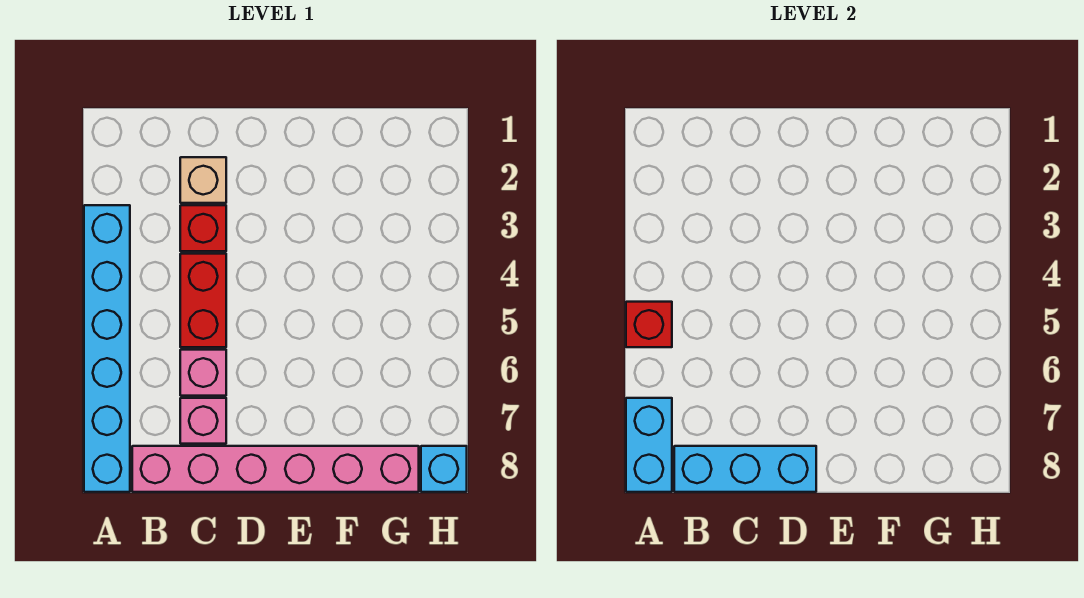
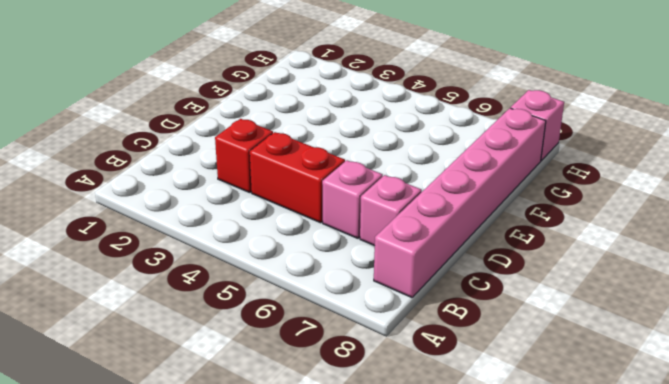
pink 1x1 brick [511,90,564,161] -> cyan 1x1 brick [421,446,467,492]
none -> cyan 1x6 brick [84,205,130,492]
none -> tan 1x1 brick [180,157,226,203]

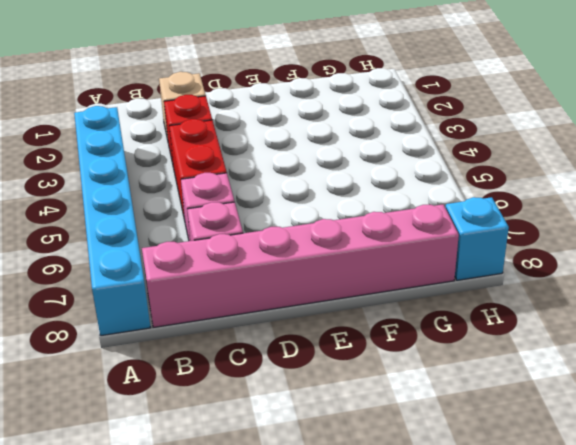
none -> red 1x1 brick [626,302,672,347]
none -> cyan 1x2 brick [626,398,672,492]

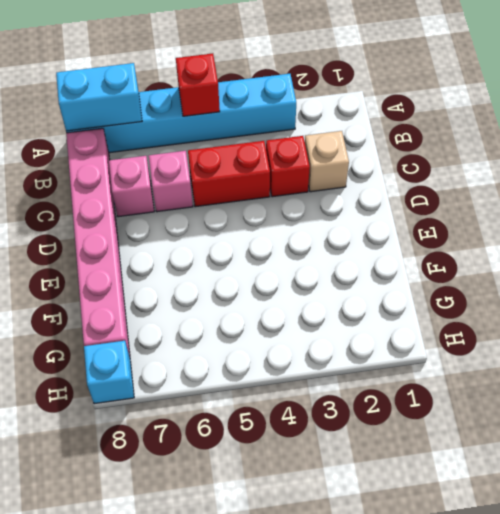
none -> cyan 1x3 brick [674,446,816,492]

